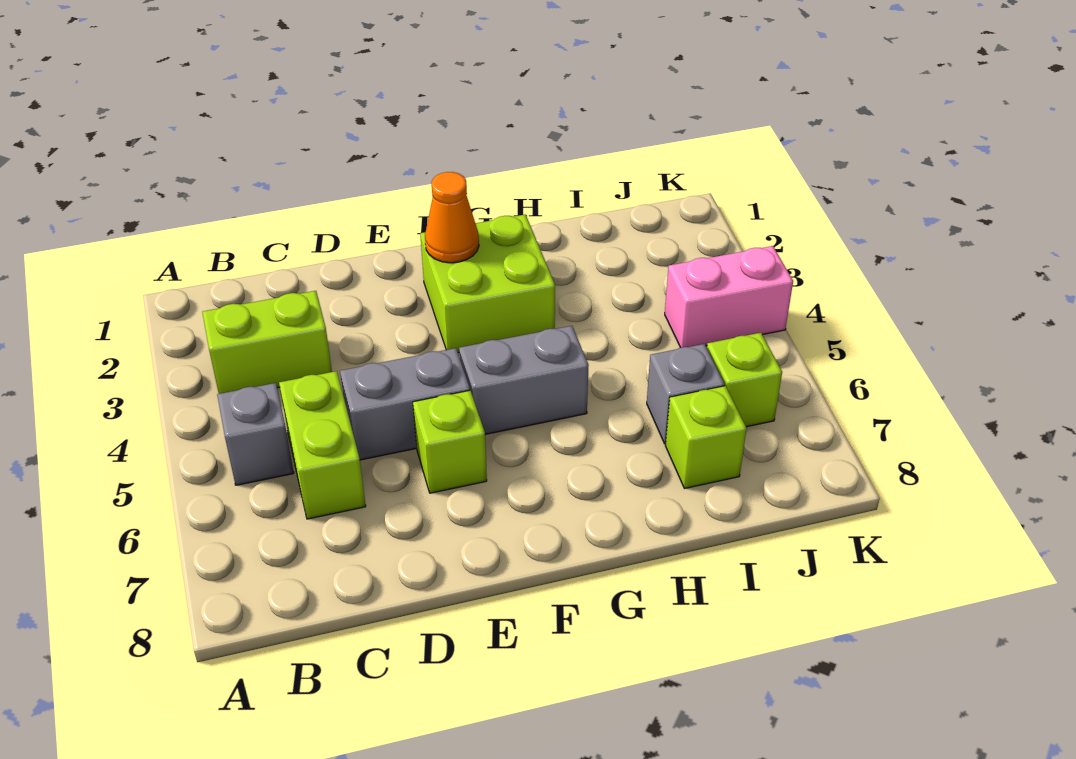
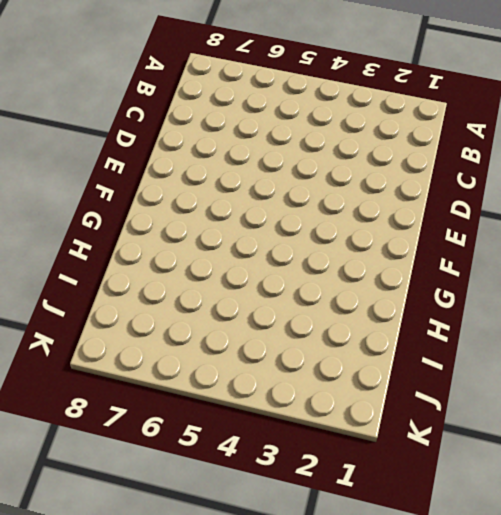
none -> lime 1x2 brick [202,291,332,394]
none -> grey 1x1 brick [217,383,294,485]
none -> lime 1x2 brick [279,371,366,519]

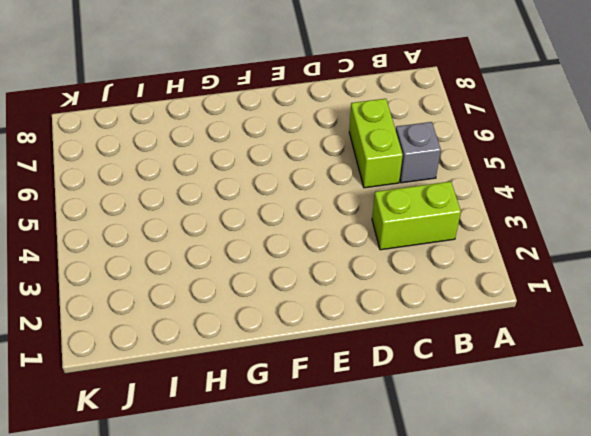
none -> grey 1x2 brick [340,348,470,460]
none -> lime 1x1 brick [413,390,487,493]
none -> lime 2x2 brick [420,214,555,353]

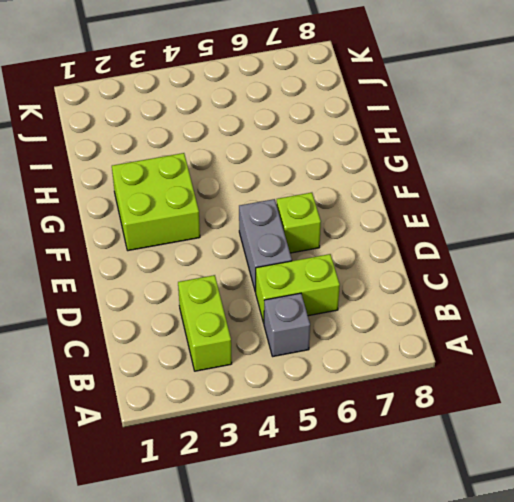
none -> grey 1x2 brick [459,326,589,434]
none -> grey 1x1 brick [647,344,725,444]
none -> lime 1x1 brick [665,386,747,489]

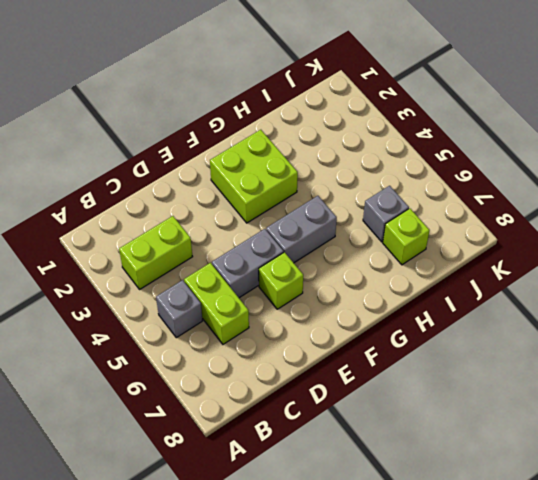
none -> pink 1x2 brick [665,246,793,348]
none -> lime 1x1 brick [707,333,782,427]
none -> orange 1x1 cone [425,172,479,263]

